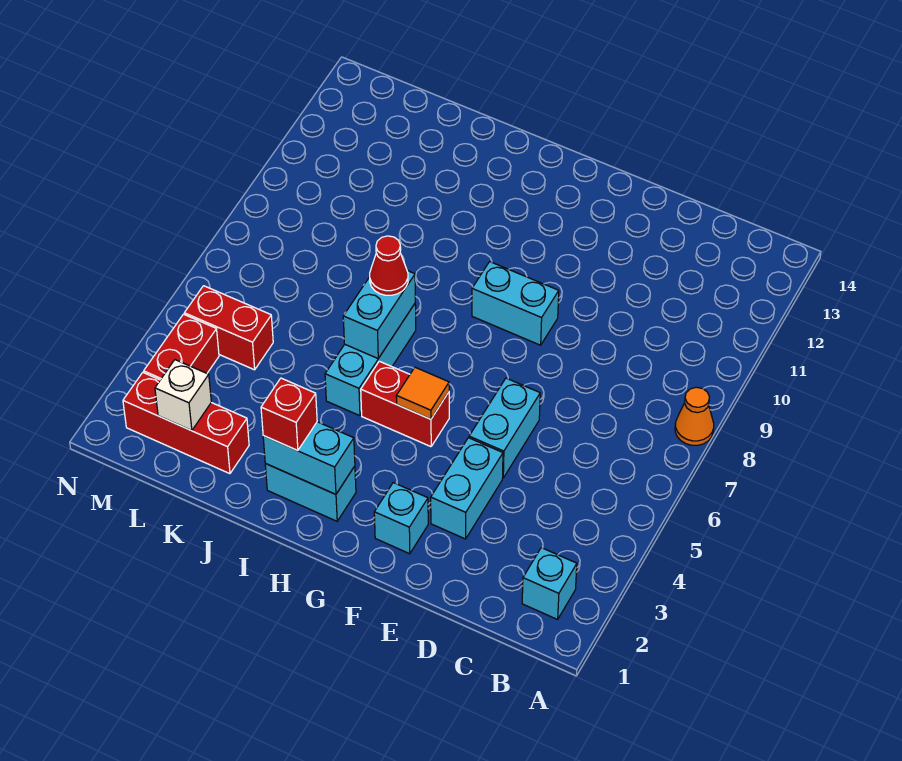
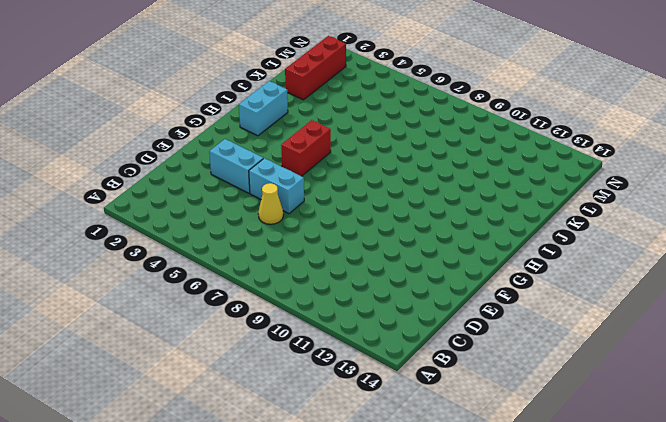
yellow 1x1 cone [258,183,283,224] -> none
none -> orange 1x1 cone [675,387,714,445]
none -> cyan 1x1 brick [522,548,577,619]
none -> cyan 1x1 brick [374,483,428,554]

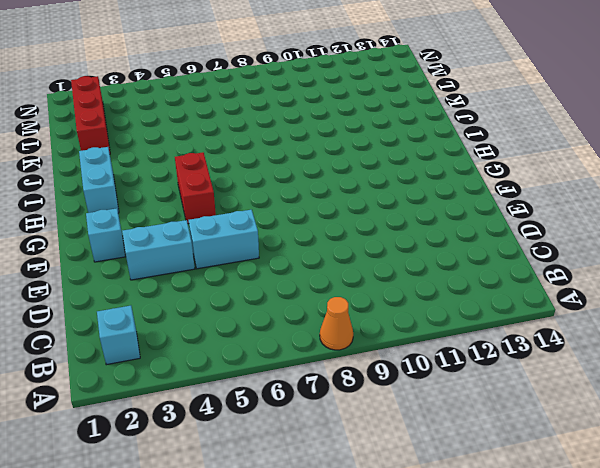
none -> cyan 1x2 brick [472,262,559,345]
none -> cyan 1x3 brick [325,304,416,416]
none -> red 1x2 brick [184,286,273,370]

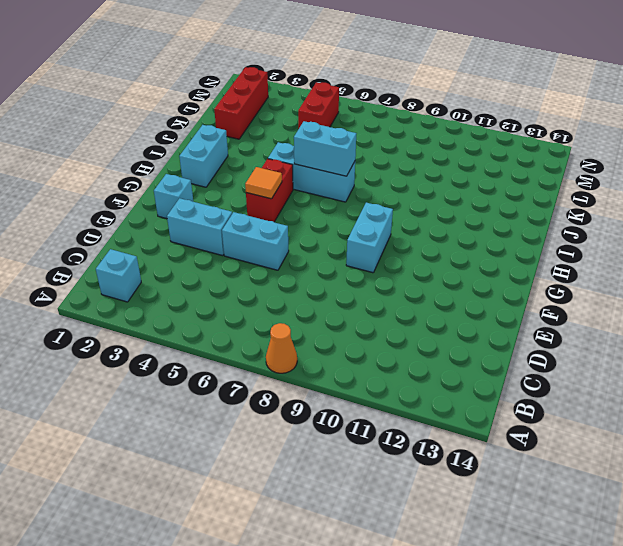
none -> red 1x2 brick [144,314,219,380]
none -> cyan 1x2 brick [263,422,355,494]
none -> white 1x1 brick [155,360,211,431]

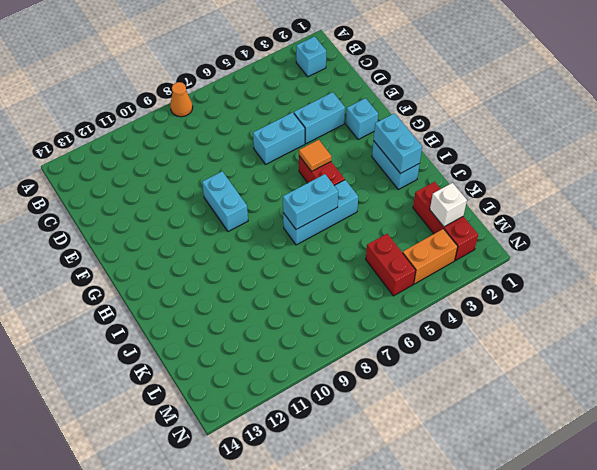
orange 1x2 brick [403,229,458,284] -> red 1x2 brick [144,314,219,380]
none -> red 1x1 brick [261,378,317,451]
none -> red 1x1 cone [370,236,408,295]

